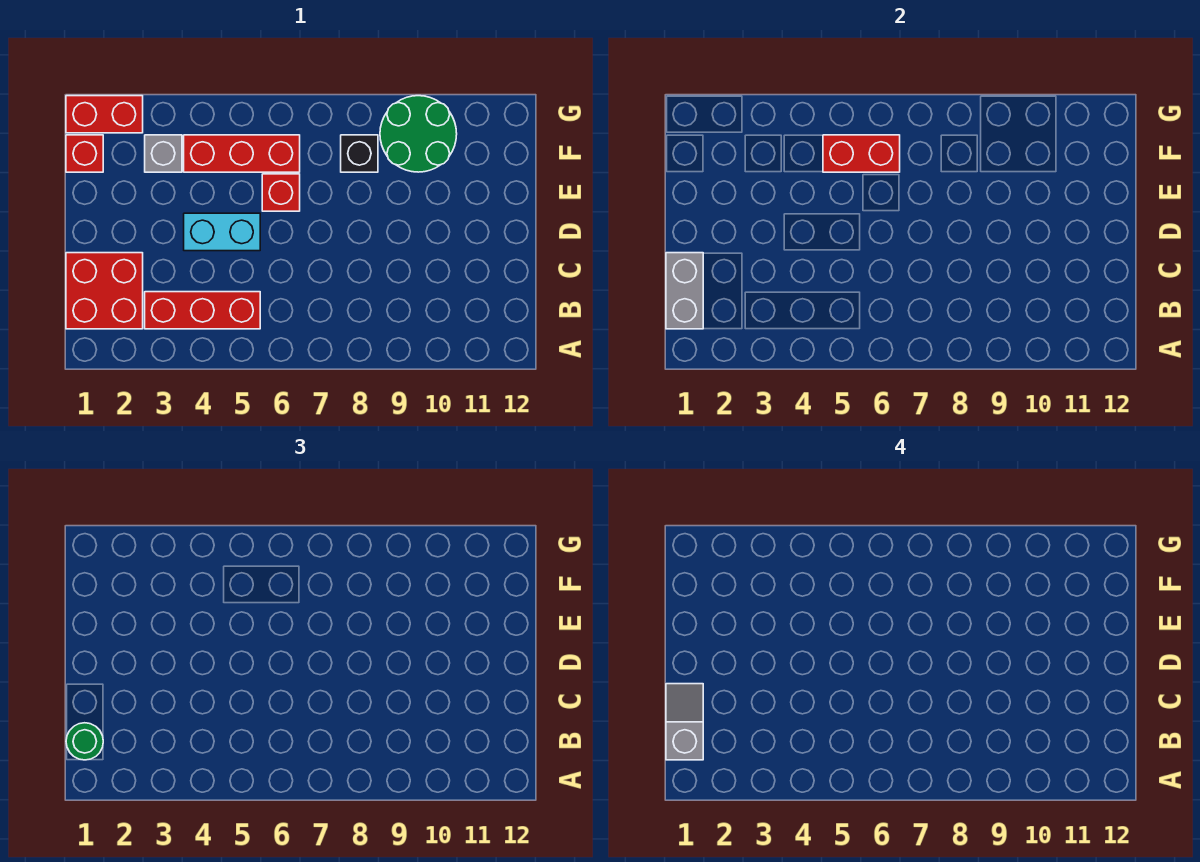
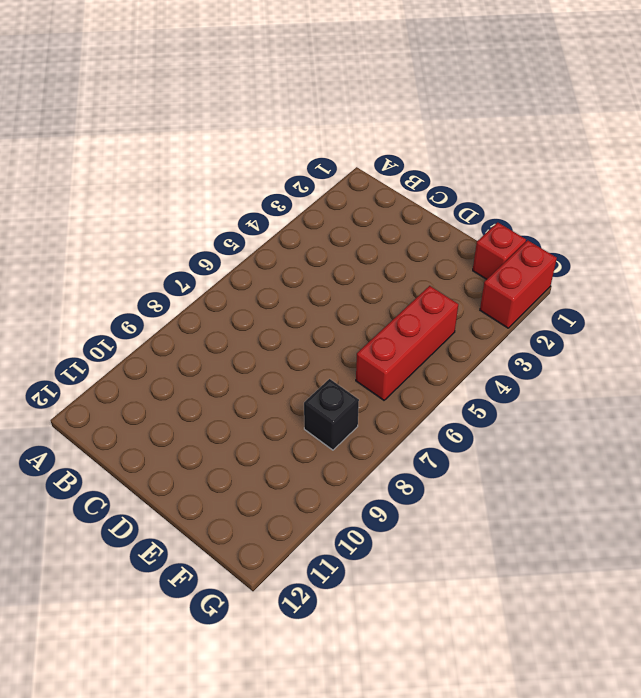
none -> red 2x2 brick [66,253,143,329]
none -> red 1x3 brick [145,292,260,329]
none -> cyan 1x2 brick [184,213,260,251]

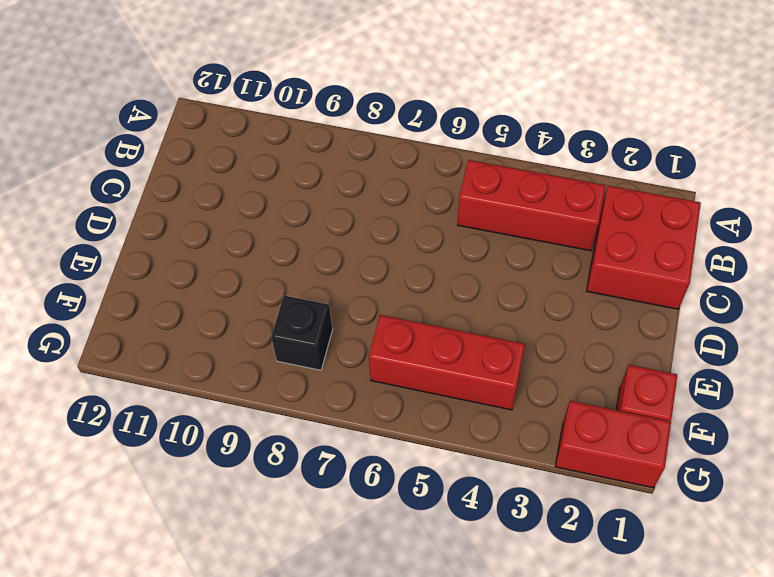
none -> cyan 1x2 brick [184,213,260,251]
none -> red 1x1 brick [262,174,300,211]
none -> grey 1x1 brick [145,135,182,172]

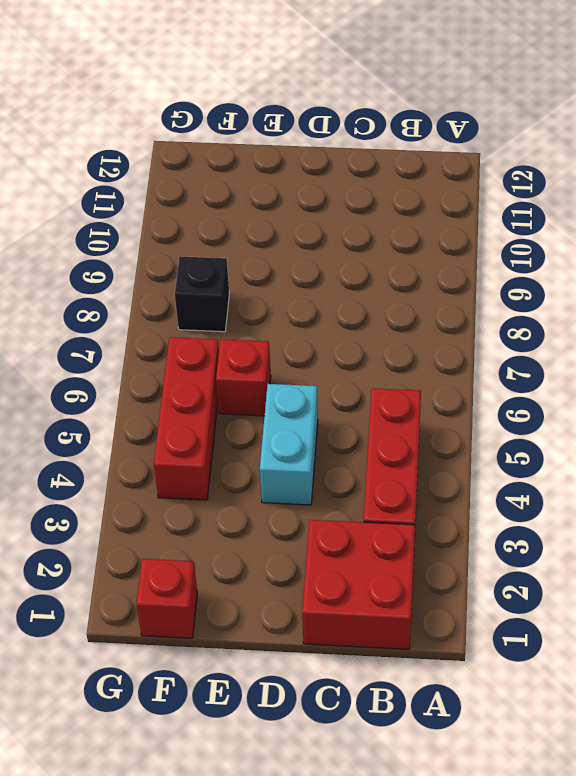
none -> grey 1x1 brick [145,135,182,172]
none -> green 2x2 round brick [380,96,457,172]
none -> red 1x2 brick [66,96,143,133]

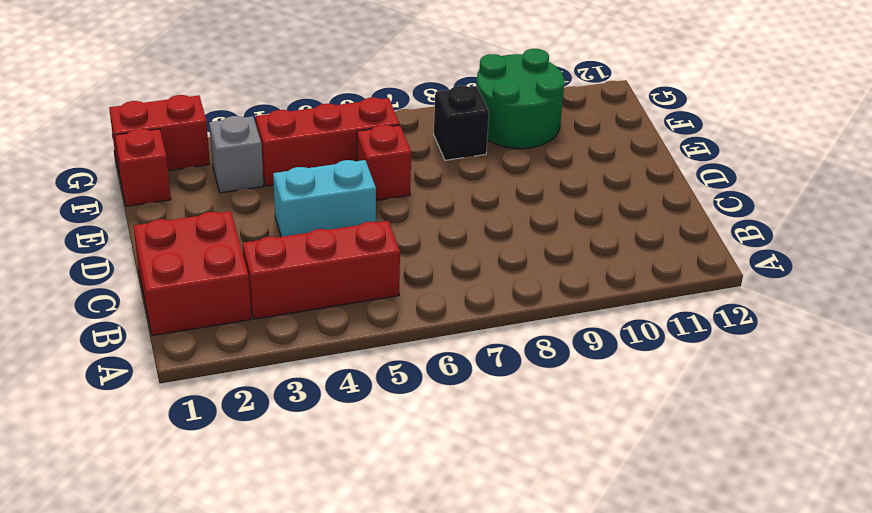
none -> grey 1x2 brick [666,253,703,329]
none -> red 1x2 brick [823,135,900,172]
none -> green 1x1 round brick [66,723,103,760]

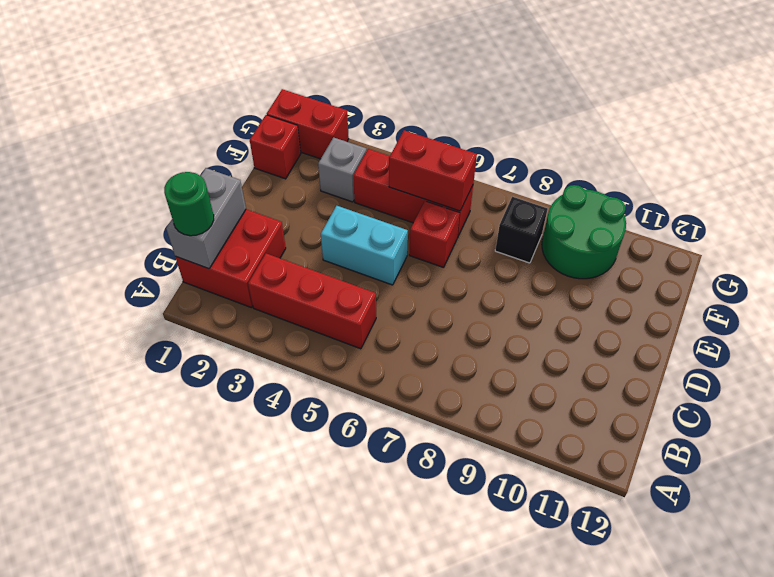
none -> grey 1x2 slope [666,684,703,760]

